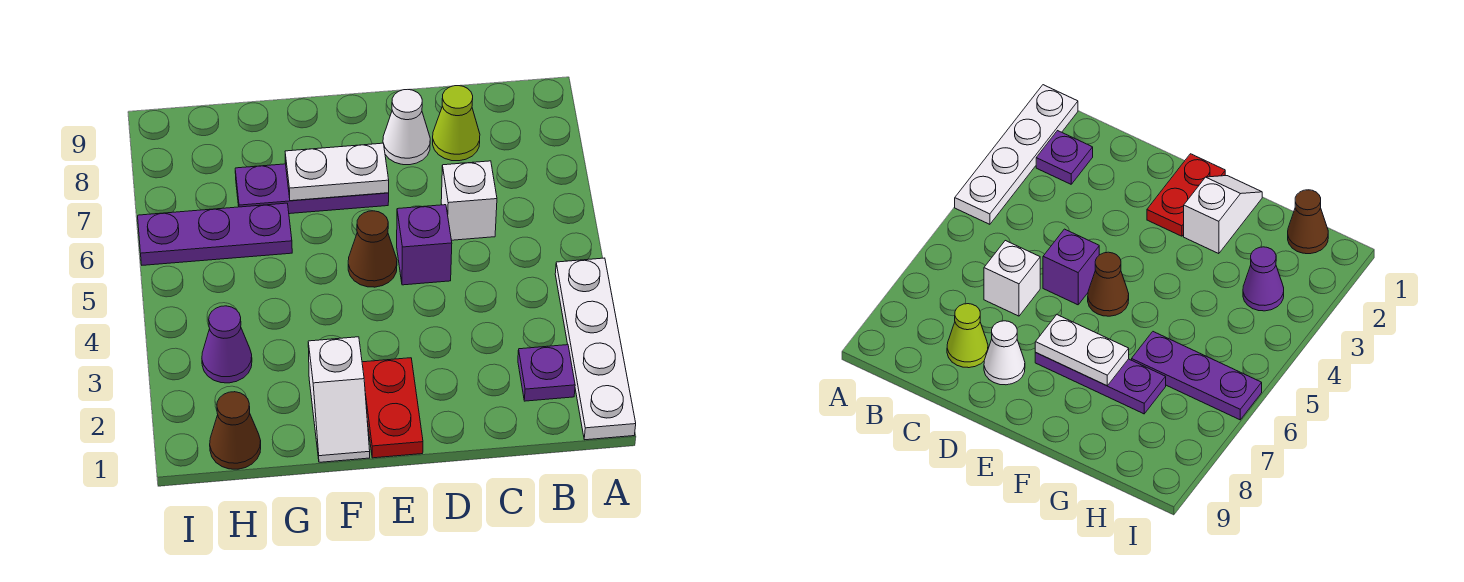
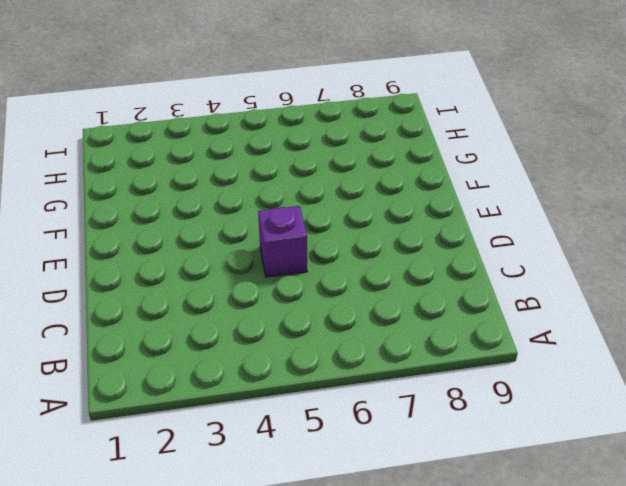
none -> white 1x4 plate [555,258,636,440]
none -> purple 1x1 plate [518,345,575,401]
none -> white 1x1 brick [441,161,497,240]

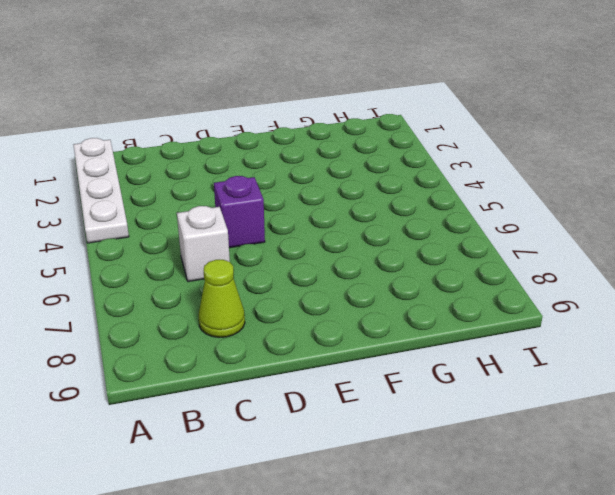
none -> purple 1x1 plate [518,345,575,401]
none -> white 1x1 cone [383,90,430,165]
none -> red 1x2 plate [362,358,423,458]

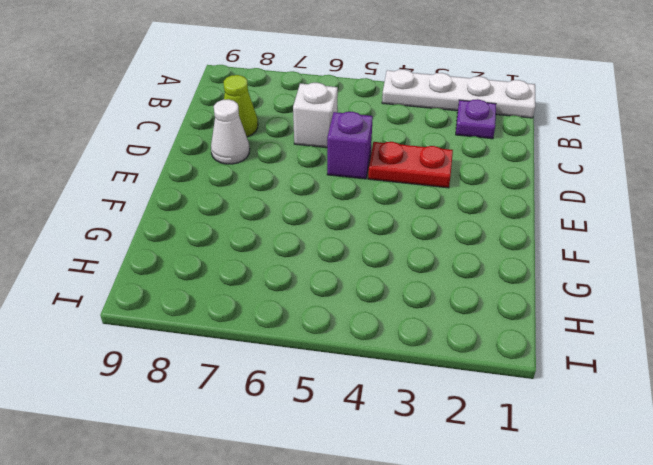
red 1x2 plate [368,142,453,188] -> red 1x2 plate moved to [362,358,423,458]
none -> brown 1x1 cone [348,211,397,287]
none -> purple 1x3 plate [235,164,389,214]
none -> white 1x2 slope [308,337,370,462]

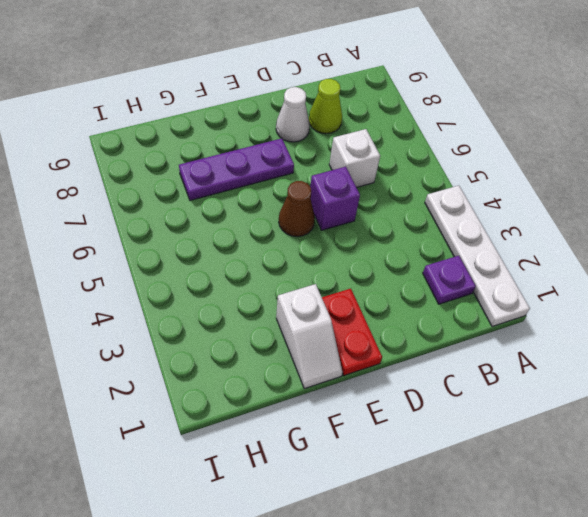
none -> purple 1x3 plate [138,203,292,265]
none -> brown 1x1 cone [210,392,261,469]
none -> purple 1x1 cone [202,306,252,383]

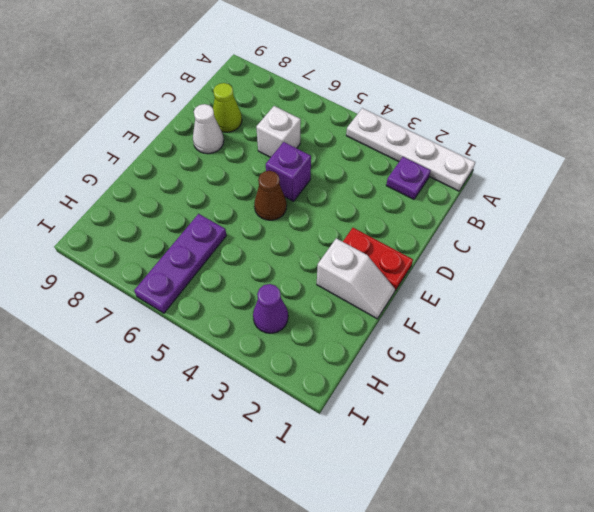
none -> purple 1x3 plate [235,164,389,214]
none -> brown 1x1 cone [210,392,261,469]
none -> white 1x2 plate [285,143,389,201]

